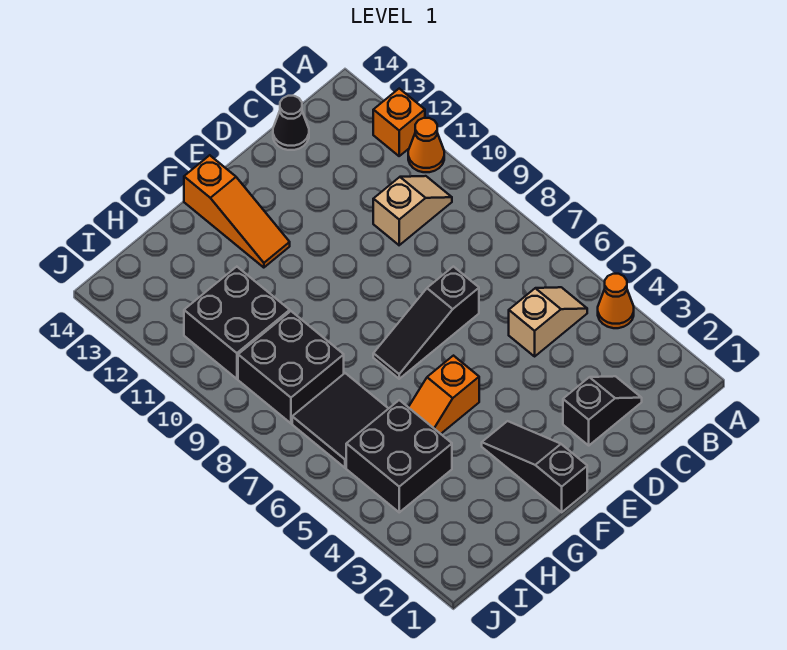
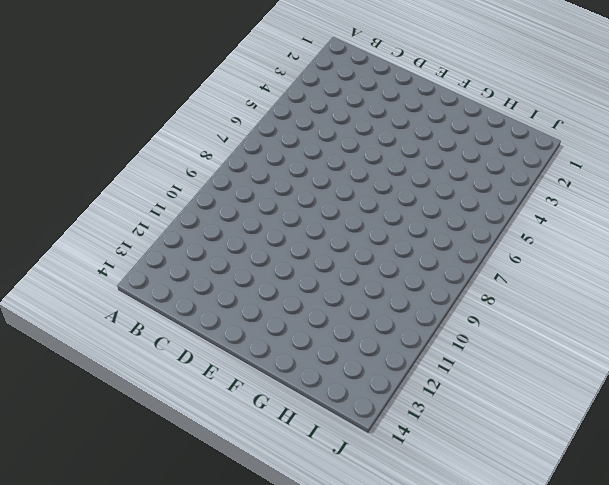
none -> orange 1x1 cone [598,274,634,328]
none -> orange 1x1 cone [408,118,444,172]
none -> orange 1x1 brick [373,89,425,156]

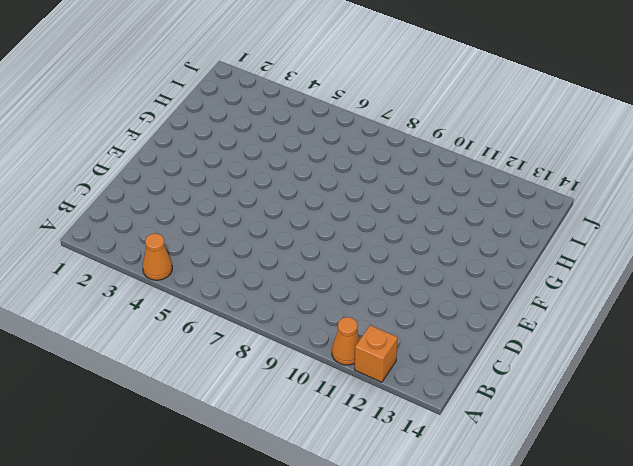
none -> tan 1x2 slope [509,287,587,356]
none -> tan 1x2 slope [373,176,452,245]
none -> black 1x2 slope [563,376,642,445]

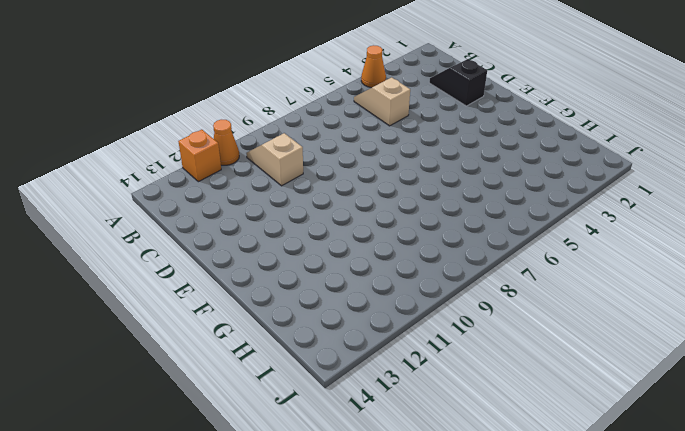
none -> black 1x1 cone [273,96,309,150]
none -> black 1x3 slope [373,267,479,379]
none -> black 1x3 slope [482,421,587,512]

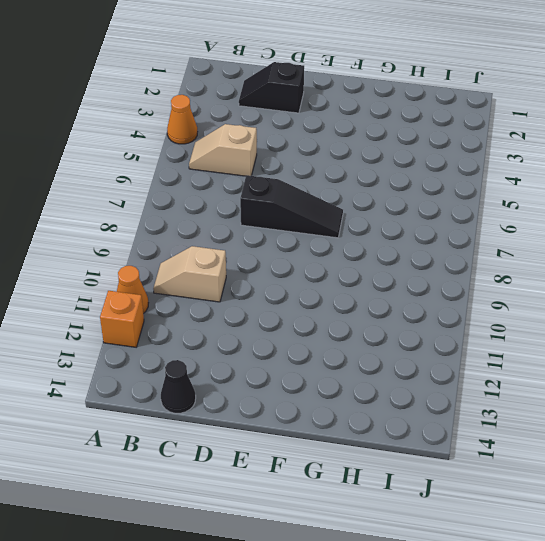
none -> black 1x3 slope [482,421,587,512]
none -> orange 1x2 slope [409,356,479,434]
none -> orange 1x3 slope [184,155,290,268]

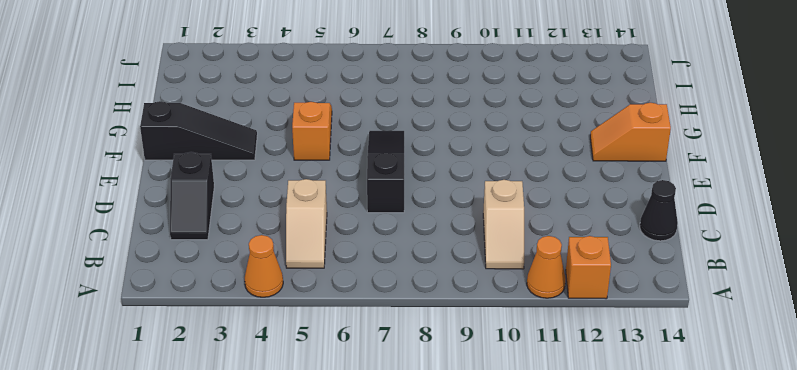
orange 1x2 slope [590,103,671,161] -> orange 1x3 slope [184,155,290,268]
none -> black 2x2 brick [346,400,452,512]
none -> black 2x2 tile [292,373,389,468]
none -> black 2x2 brick [238,311,344,423]

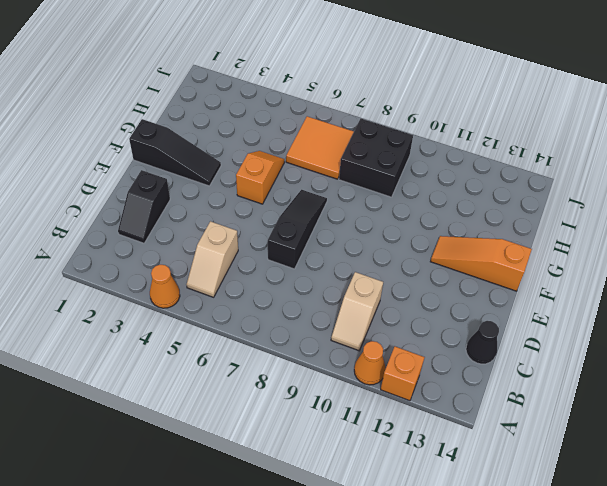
orange 2x2 tile [286,116,354,179] -> black 2x2 tile [292,373,389,468]
none -> black 2x2 brick [346,400,452,512]
none -> black 2x2 brick [184,267,290,379]

